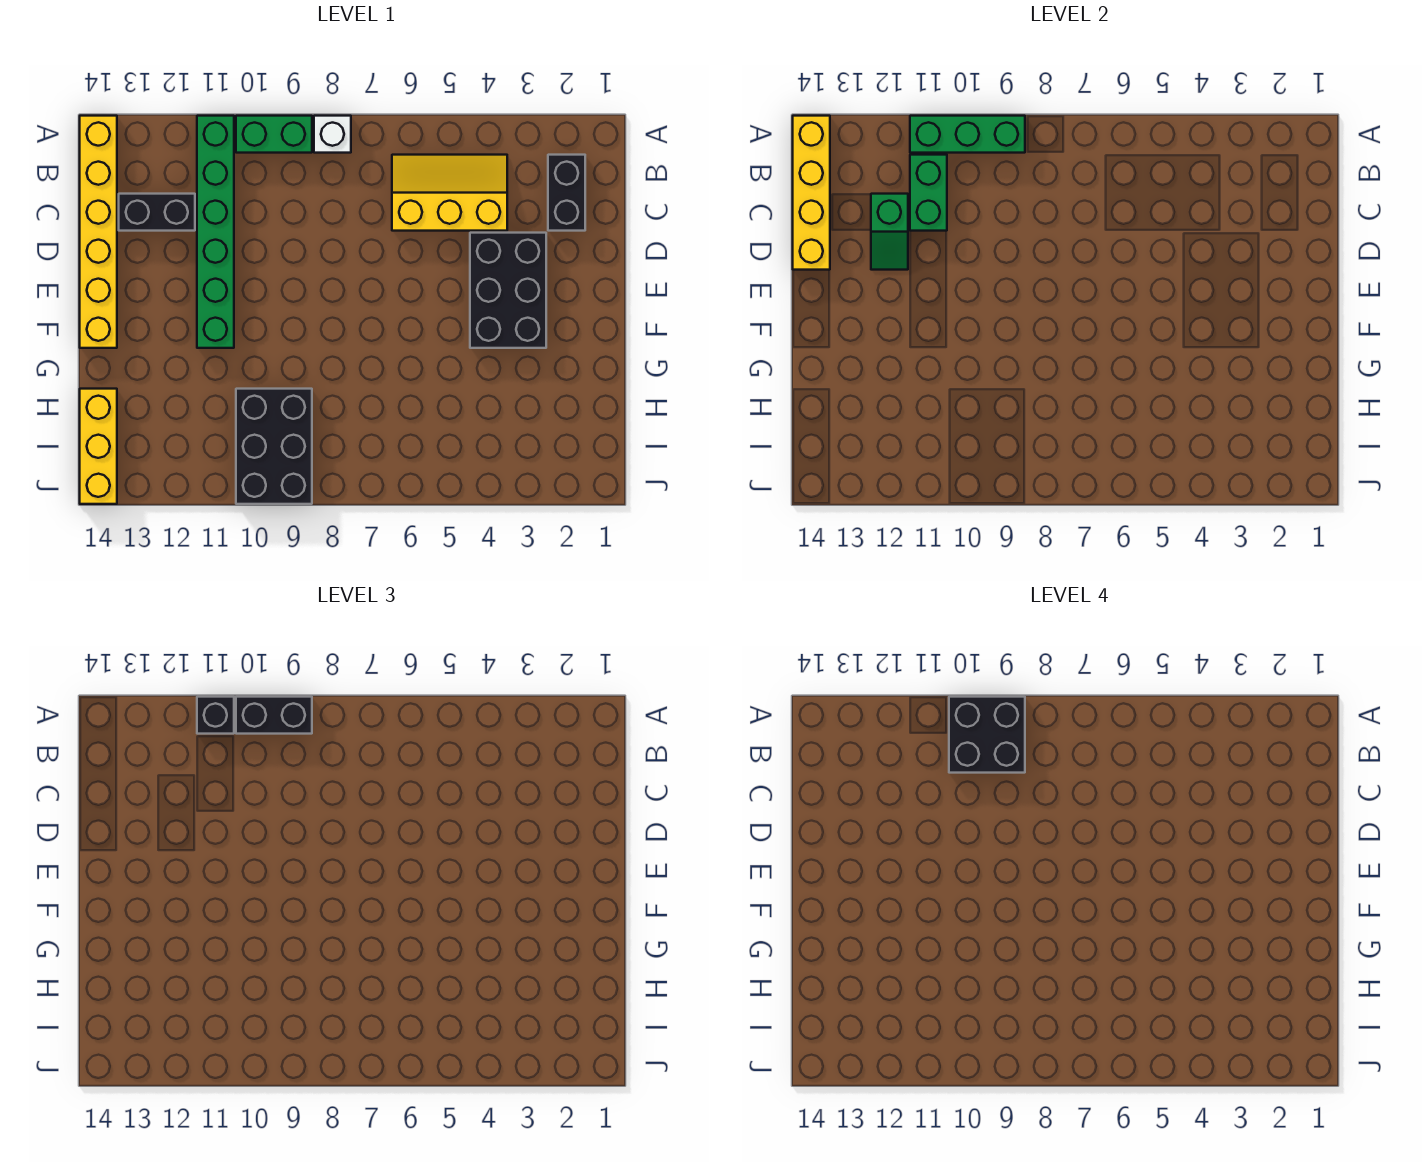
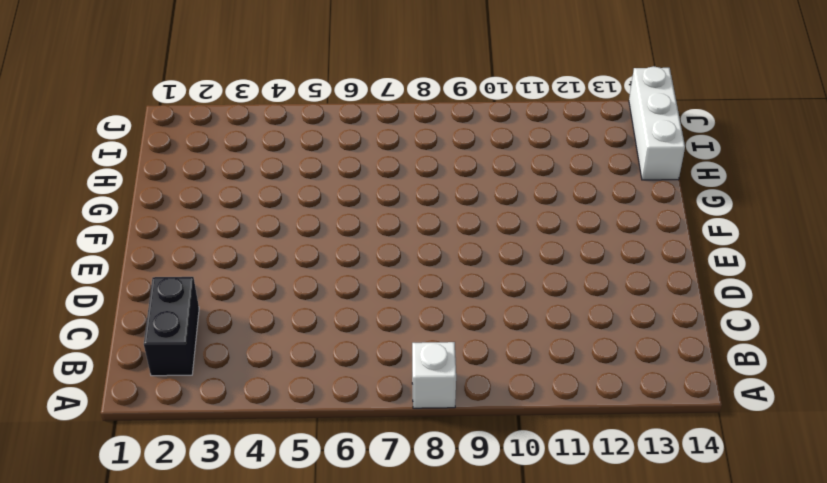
white 1x3 brick [629,66,685,180] -> yellow 1x3 brick [80,389,117,504]
none -> green 1x2 brick [236,116,312,153]
none -> green 1x6 brick [197,116,234,348]
none -> yellow 1x6 brick [80,116,117,348]

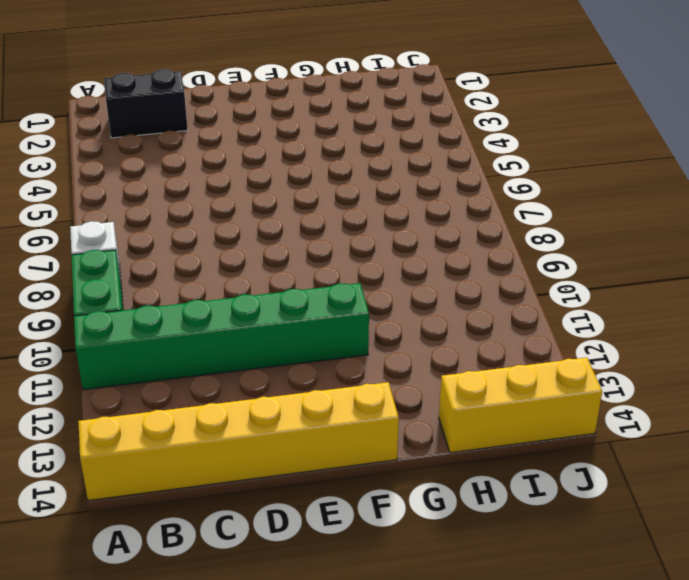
none -> yellow 2x3 slope [392,155,507,231]
none -> black 1x2 brick [119,194,195,231]
none -> black 2x3 brick [470,233,546,348]

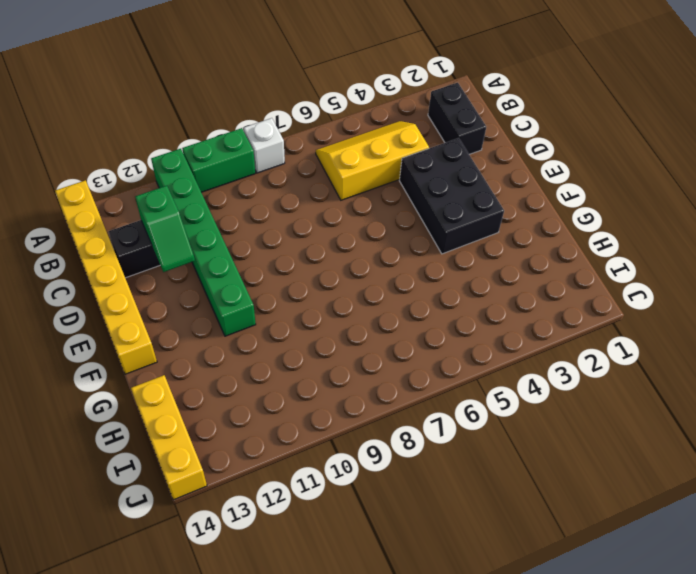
none -> black 2x3 brick [236,389,312,504]
none -> green 1x3 brick [910,116,1025,153]
none -> yellow 1x4 brick [793,116,830,270]

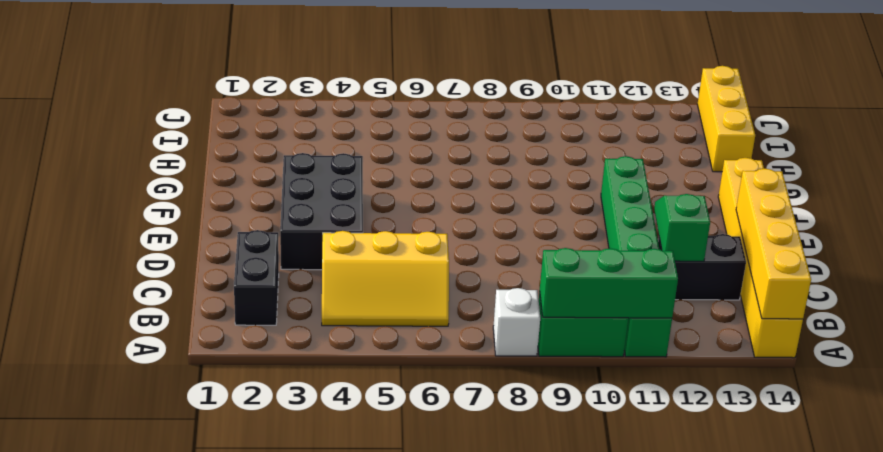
none -> black 2x3 brick [236,389,312,504]
none -> green 1x2 brick [910,155,947,231]
none -> black 1x2 brick [236,697,312,734]

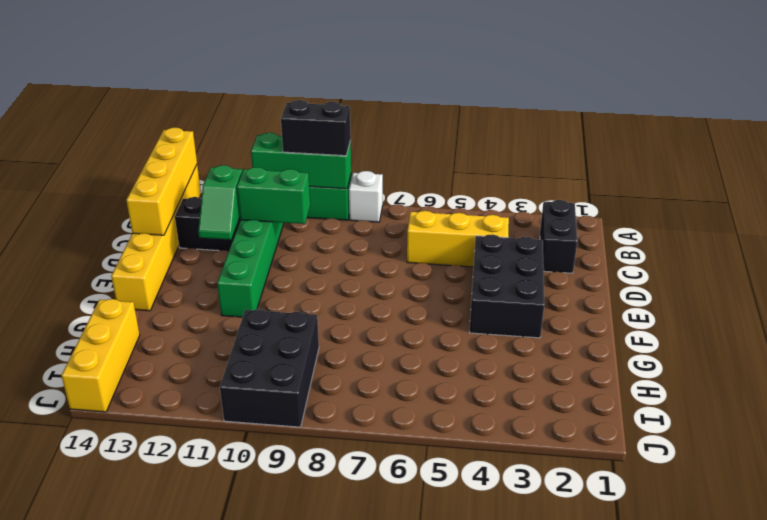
green 1x2 brick [237,167,310,224] -> green 1x2 brick turned to [910,155,947,231]
none -> black 1x1 brick [197,697,234,734]
none -> black 2x2 brick [949,697,1025,773]

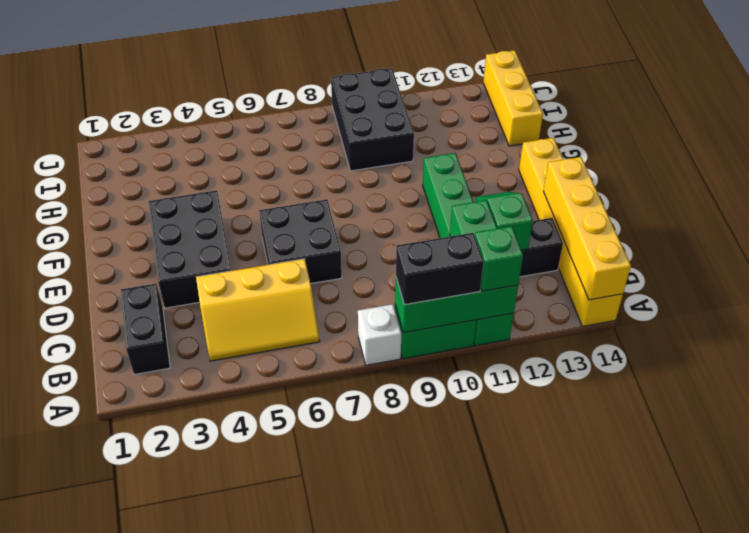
green 1x1 brick [475,226,523,291] -> black 1x1 brick [197,697,234,734]
black 2x2 brick [259,199,342,284] -> black 2x2 brick moved to [949,697,1025,773]

